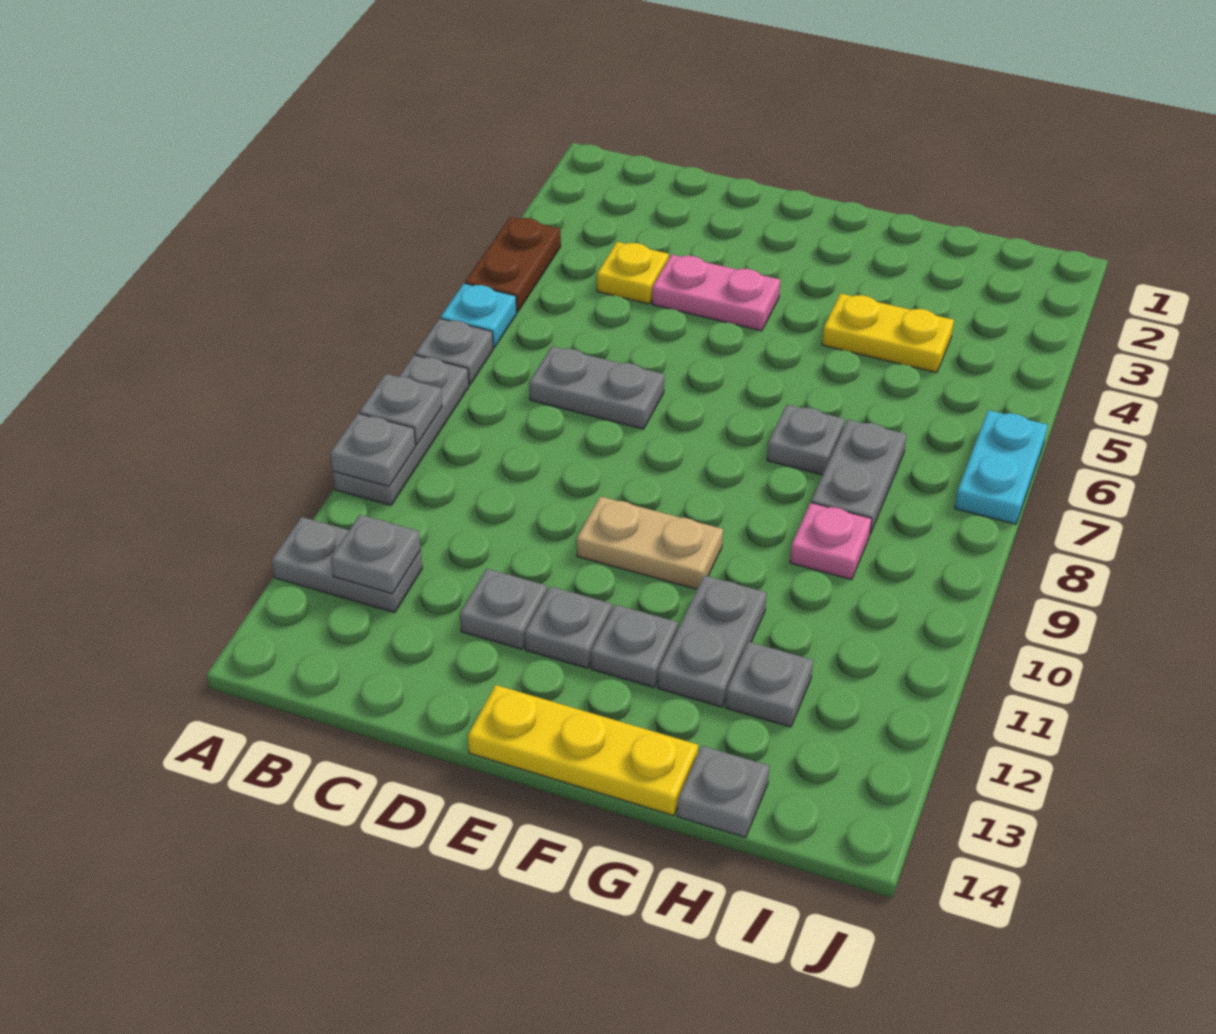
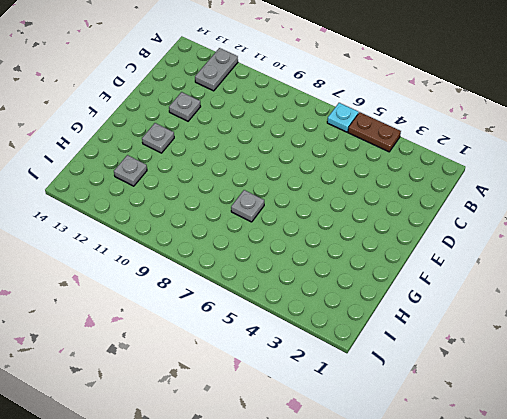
none -> grey 1x1 plate [415,319,493,385]
none -> grey 1x3 plate [333,355,469,505]
none -> yellow 1x1 plate [597,242,669,304]

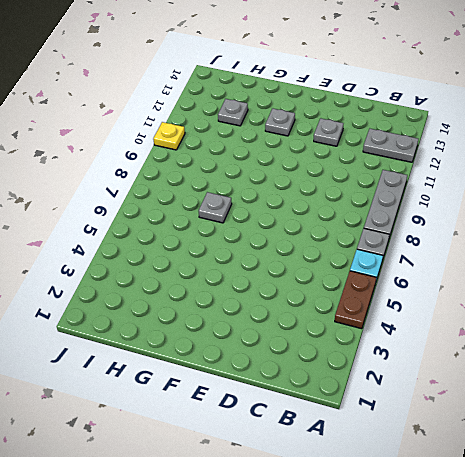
yellow 1x1 plate [153,122,185,150] -> yellow 1x1 plate moved to [597,242,669,304]
none -> grey 1x2 plate [529,346,664,429]
none -> pink 1x2 plate [652,254,780,331]
none -> tan 1x2 plate [577,496,723,589]

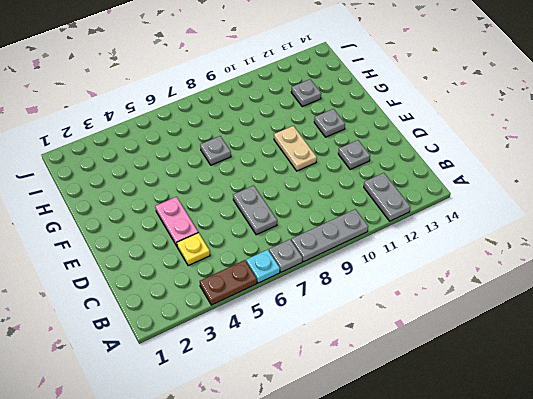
none -> grey 1x1 plate [525,586,612,668]
none -> yellow 1x3 plate [468,685,698,816]
none -> yellow 1x2 plate [822,293,954,373]

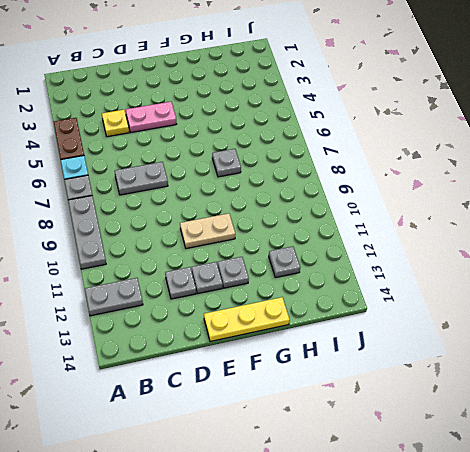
none -> yellow 1x2 plate [822,293,954,373]
none -> grey 1x2 plate [658,575,767,707]
none -> grey 1x2 plate [811,420,907,534]

